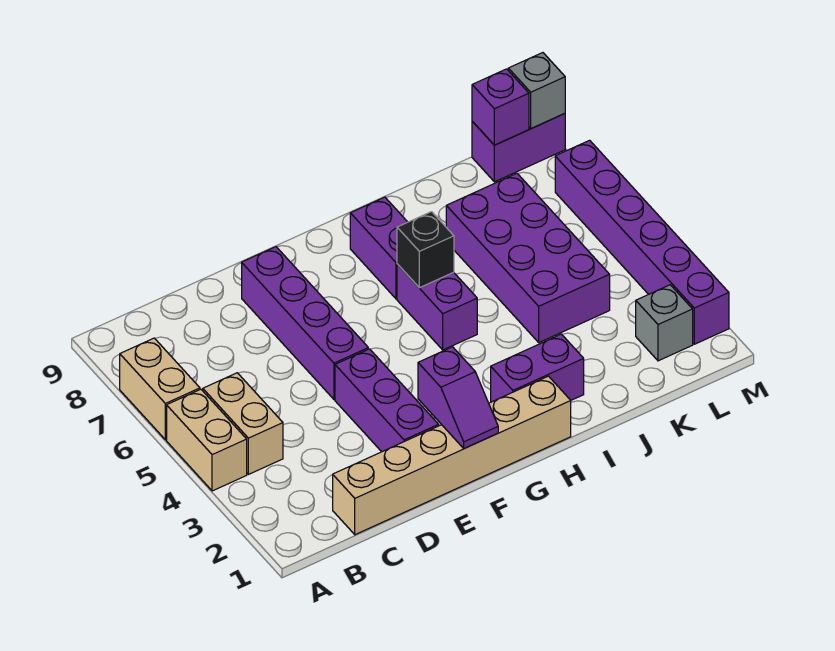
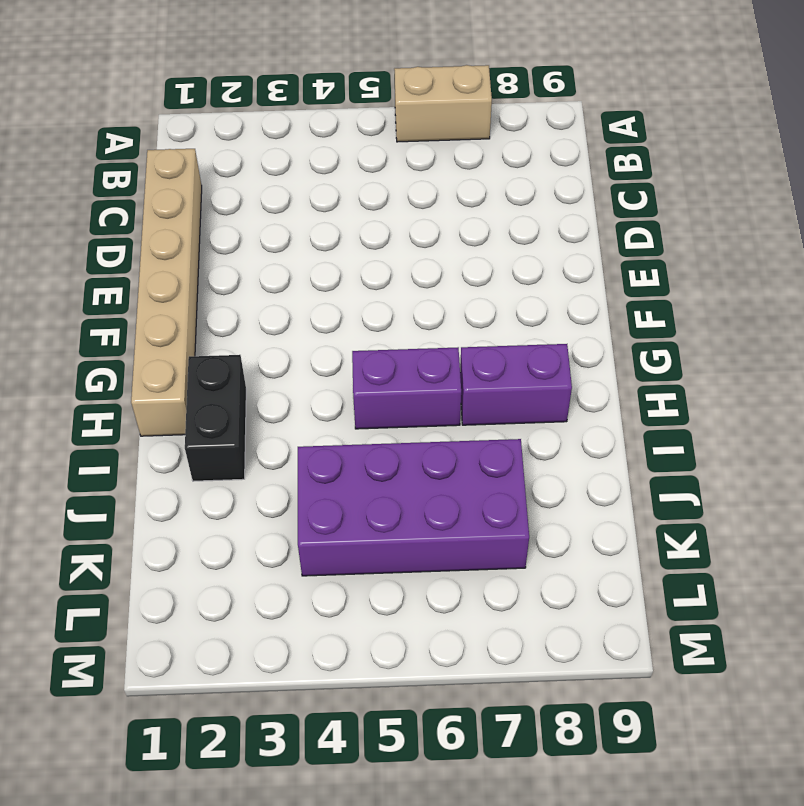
black 1x2 brick [185,355,246,481] -> purple 1x2 brick [491,334,584,402]
none -> tan 1x2 brick [167,389,247,491]
none -> tan 1x2 brick [203,373,283,474]
none -> purple 1x3 brick [335,349,439,452]

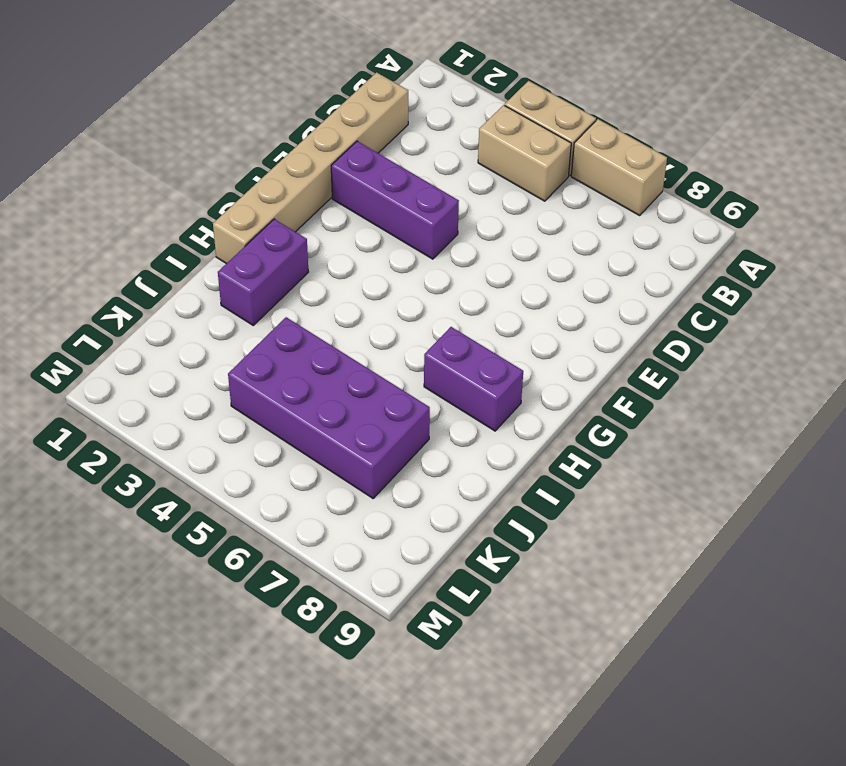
none -> purple 1x4 brick [242,247,368,399]
none -> purple 1x2 brick [397,264,477,350]
none -> grey 1x1 brick [636,285,693,361]

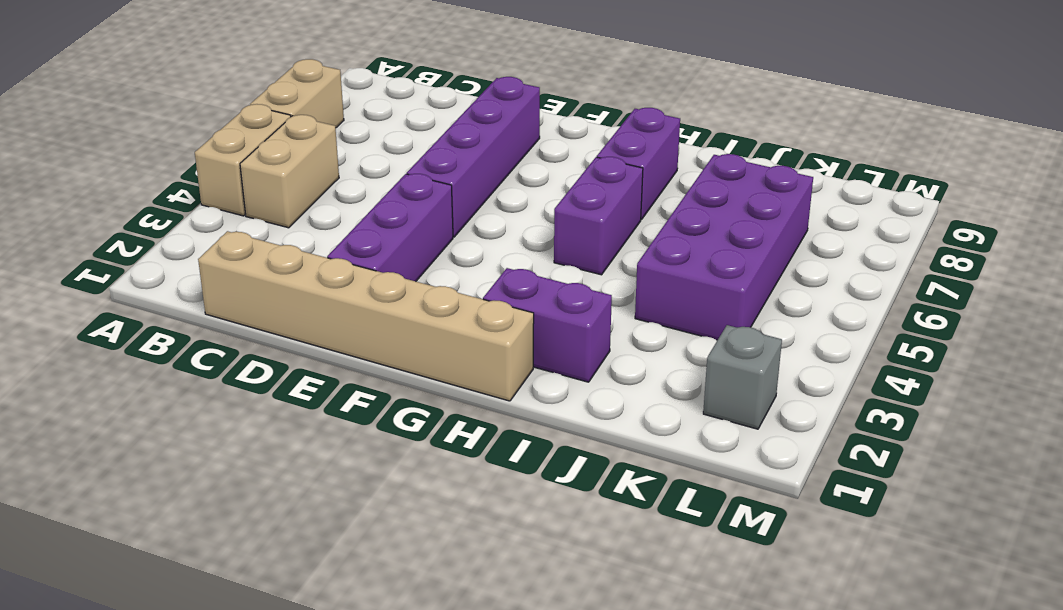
none -> purple 1x2 brick [472,114,565,182]
none -> purple 1x6 brick [555,140,729,344]
none -> purple 1x2 slope [418,347,498,449]

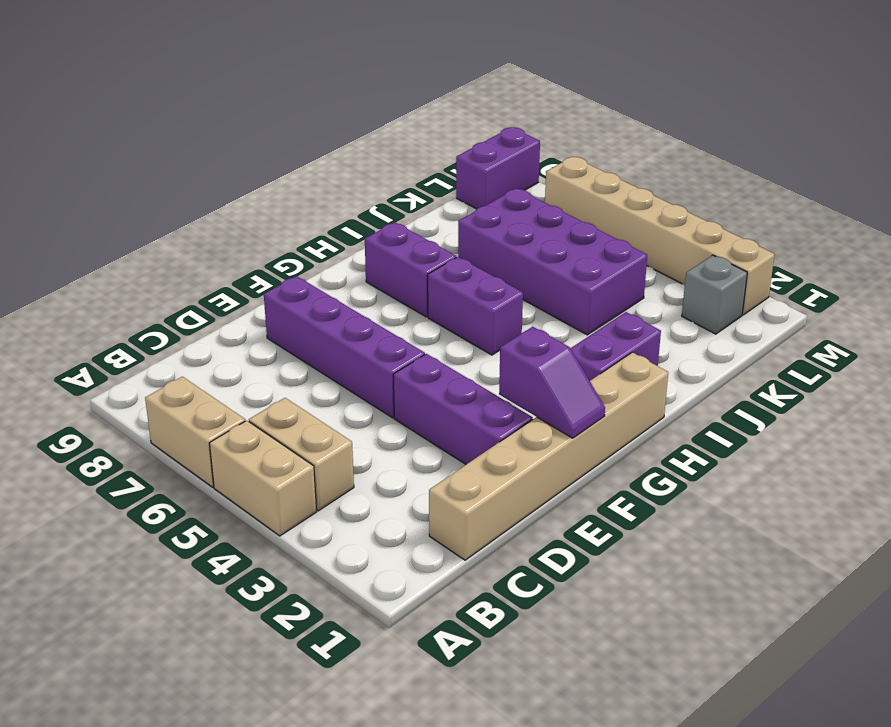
tan 1x6 brick [545,157,775,315] -> purple 1x6 brick [555,140,729,344]
none -> black 1x1 brick [397,212,454,288]
none -> purple 1x1 brick [472,69,529,145]
none -> grey 1x1 brick [508,53,565,129]

